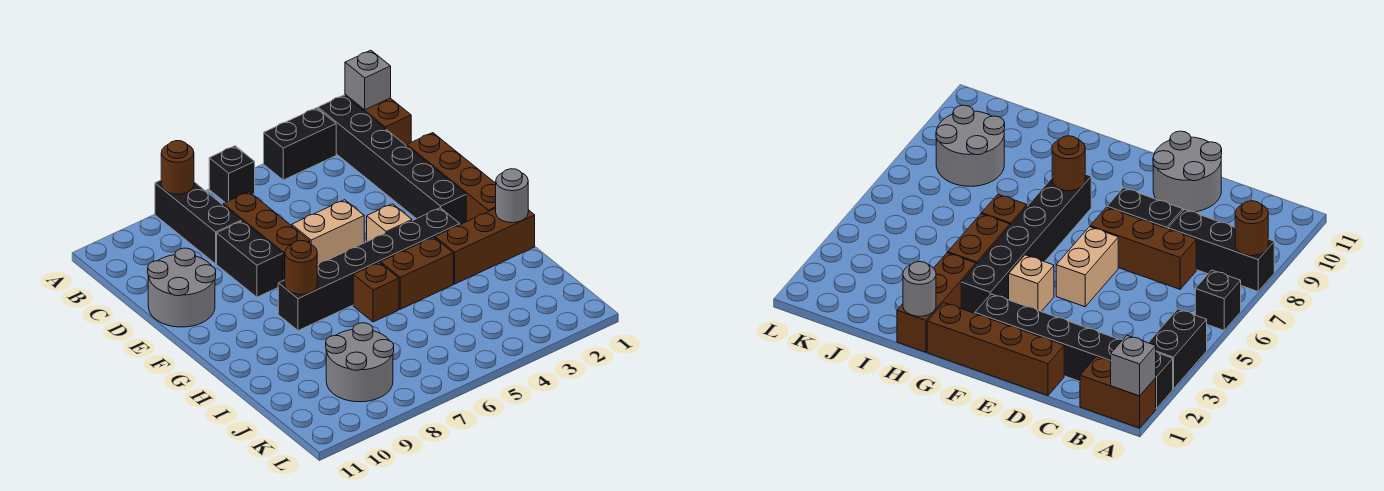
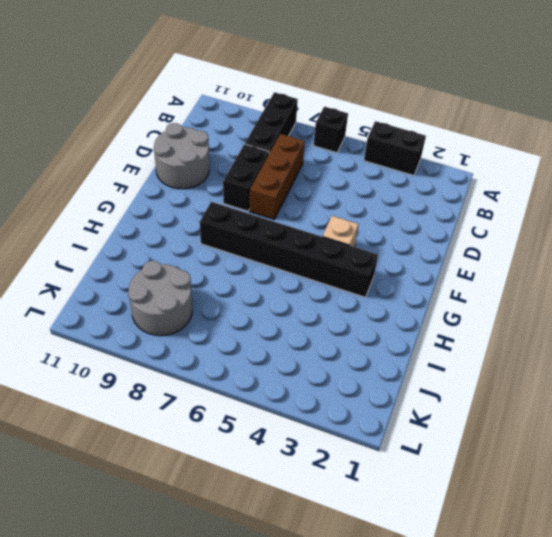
none -> brown 1x2 brick [345,95,411,146]
none -> black 1x6 brick [318,95,466,225]
none -> brown 1x4 brick [407,133,496,222]

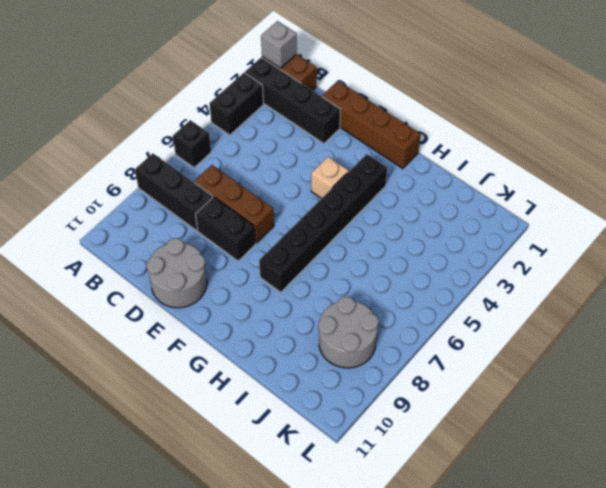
black 1x4 brick [245,58,341,144] -> black 1x6 brick [318,95,466,225]
none -> tan 1x2 brick [292,200,364,265]
none -> brown 1x3 brick [435,208,535,284]
none -> brown 1x2 brick [381,237,453,309]

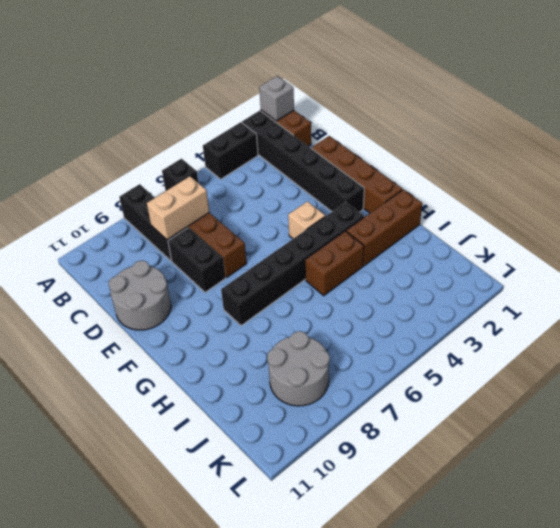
tan 1x2 brick [147,176,209,240] -> tan 1x2 brick moved to [292,200,364,265]
none -> brown 1x1 brick [353,262,399,322]
none -> brown 1x1 round brick [161,141,194,194]
none -> brown 1x1 round brick [285,241,317,294]

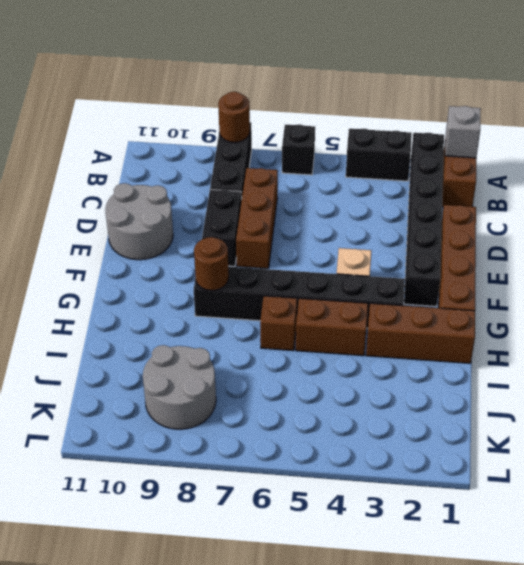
none -> tan 1x2 brick [292,200,364,265]
none -> grey 1x1 round brick [496,169,528,223]

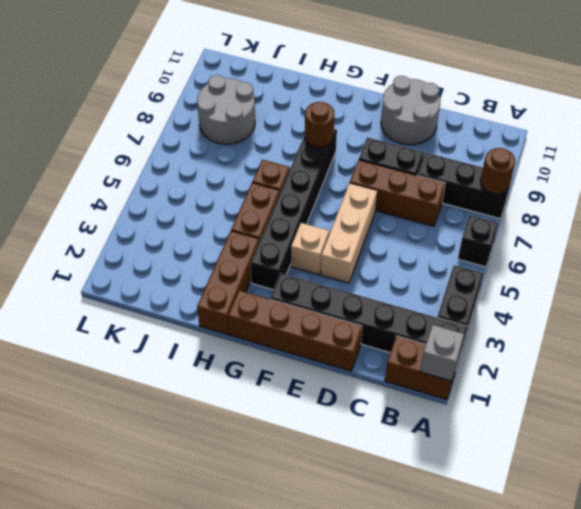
tan 1x3 brick [321,183,377,283] -> tan 1x2 brick [292,200,364,265]
none -> grey 1x1 round brick [496,169,528,223]

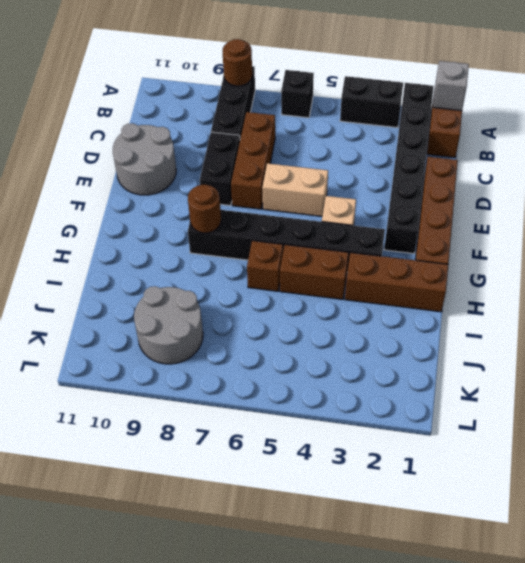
none -> grey 1x1 round brick [496,169,528,223]

